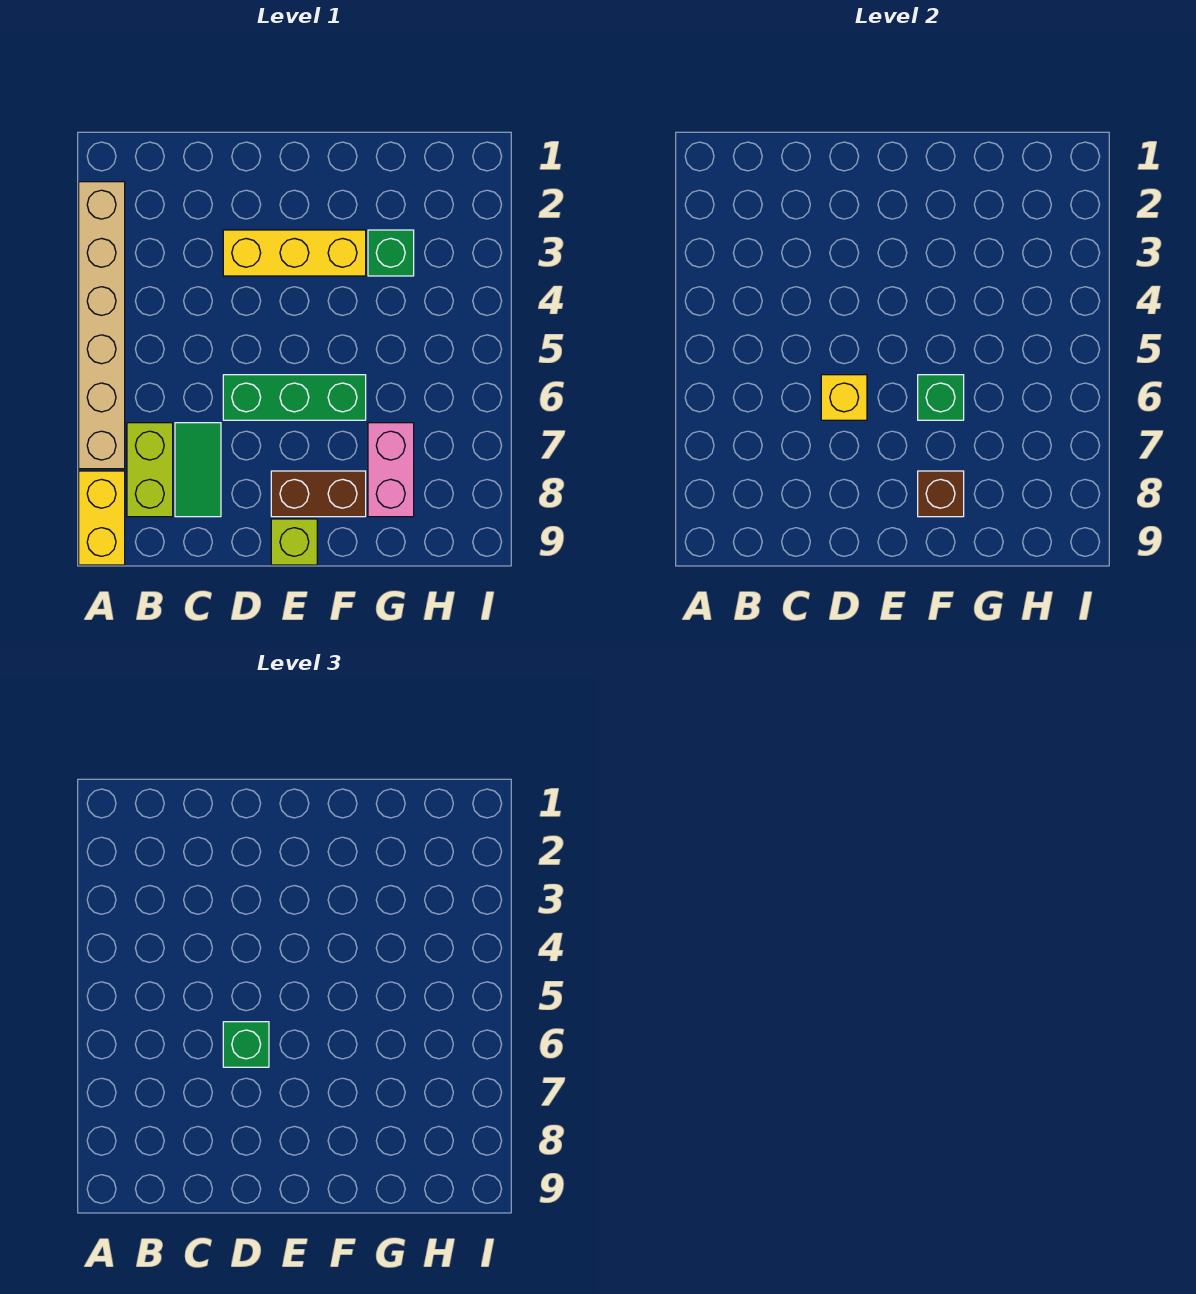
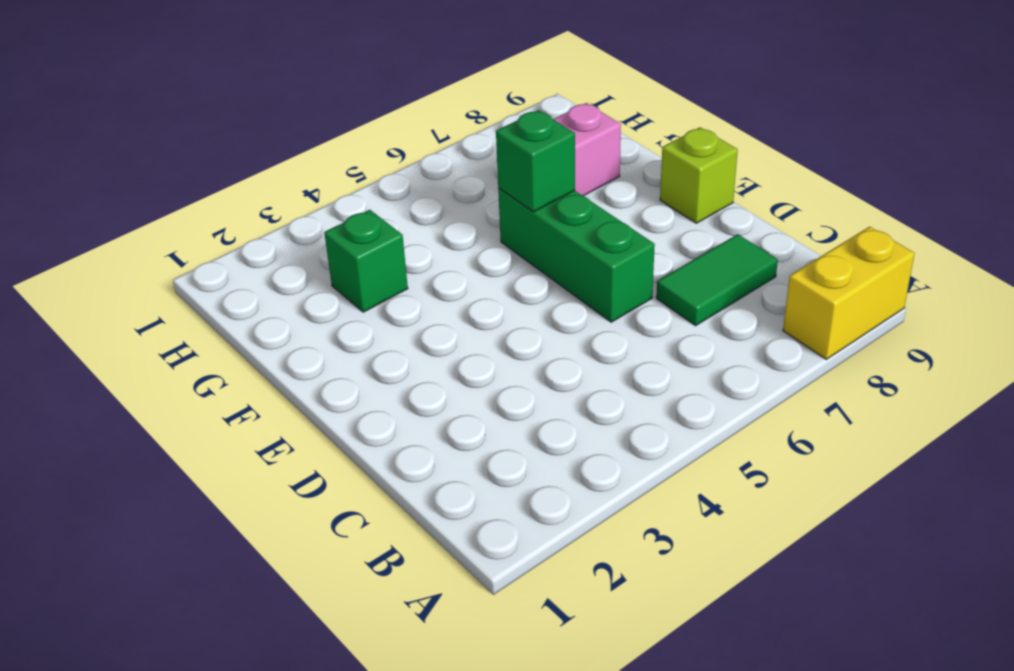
none -> tan 1x6 brick [79,182,125,469]
none -> lime 1x2 brick [127,423,173,517]
none -> yellow 1x3 brick [223,230,366,276]

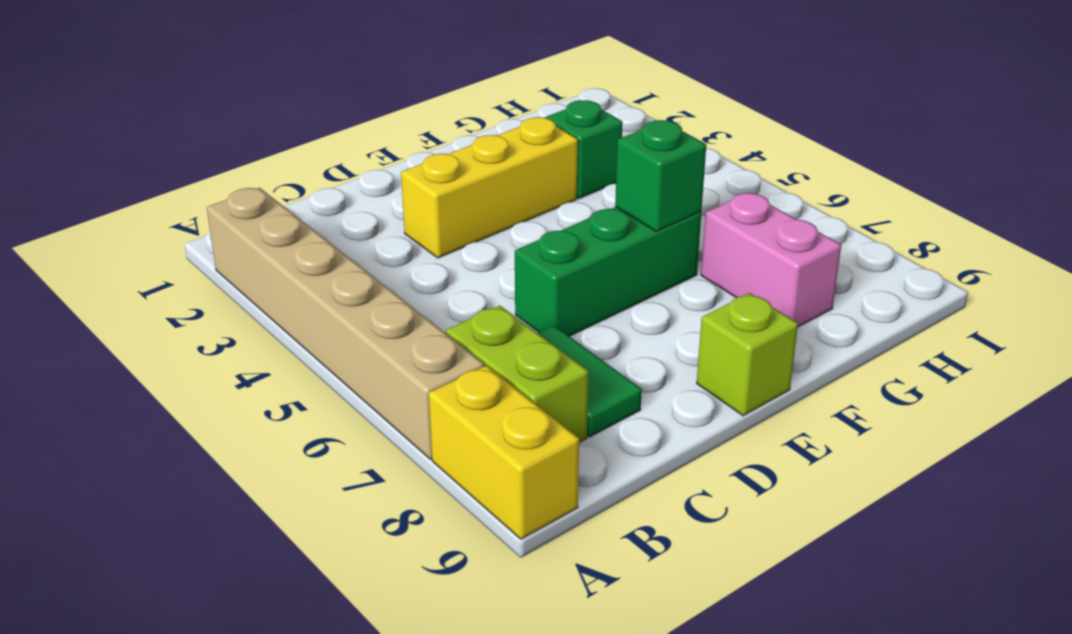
none -> brown 1x2 brick [271,471,366,517]
none -> yellow 1x1 brick [821,375,867,420]
none -> brown 1x1 brick [918,471,964,517]

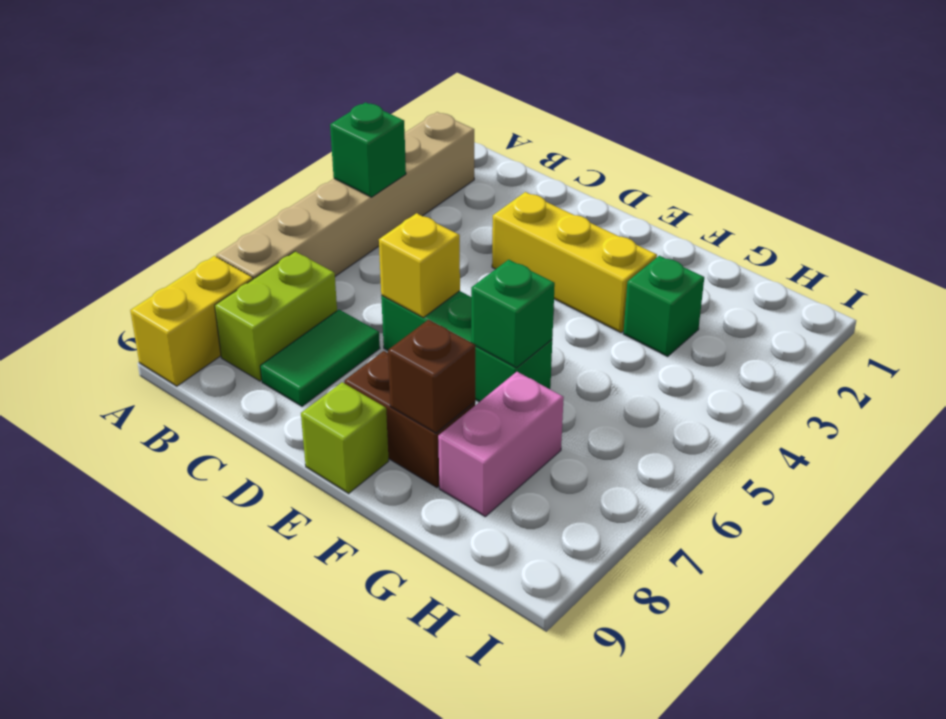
green 1x1 brick [330,102,406,197] -> green 1x1 brick moved to [223,1022,269,1067]

